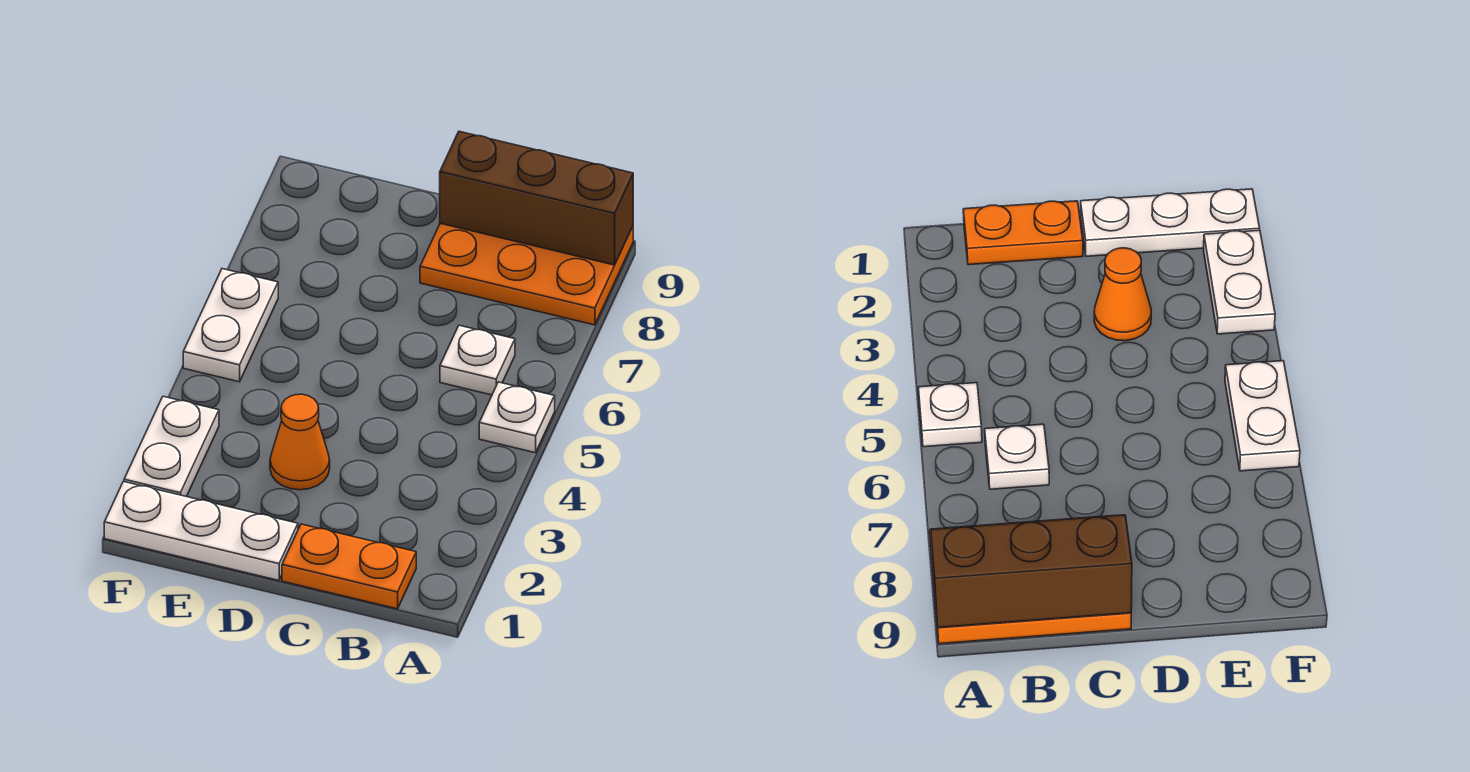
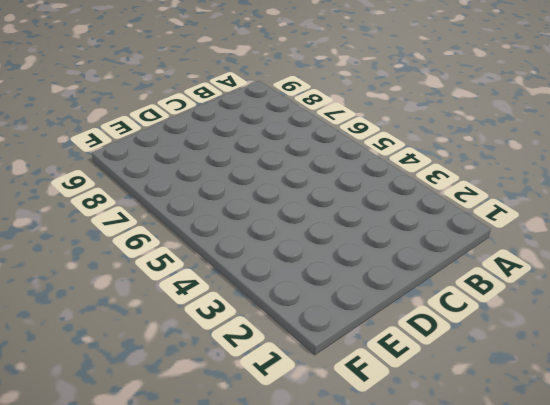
none -> white 1x1 plate [479,382,555,453]
none -> orange 2x3 plate [420,223,633,325]

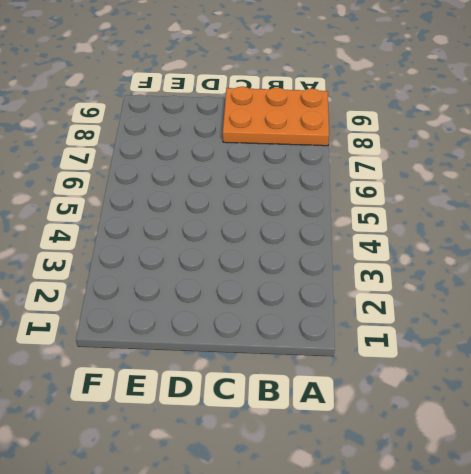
none -> white 1x1 plate [479,382,555,453]
none -> orange 1x2 plate [282,524,416,609]

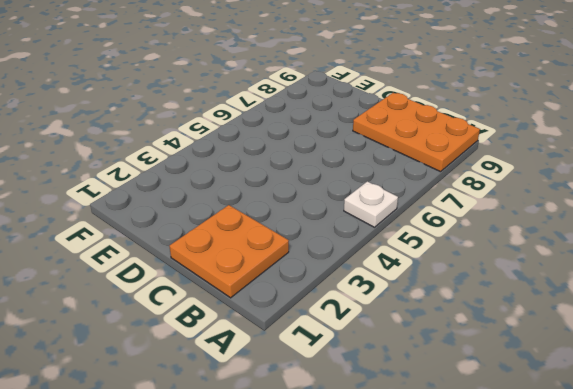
orange 2x2 plate [169,205,289,298] -> orange 1x2 plate [282,524,416,609]
none -> white 1x1 plate [440,325,515,395]
none -> white 1x3 plate [104,482,298,580]

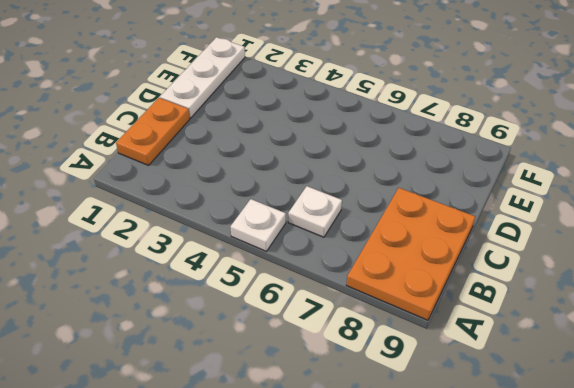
none -> orange 1x1 cone [270,394,330,490]
none -> white 1x2 plate [124,396,219,496]

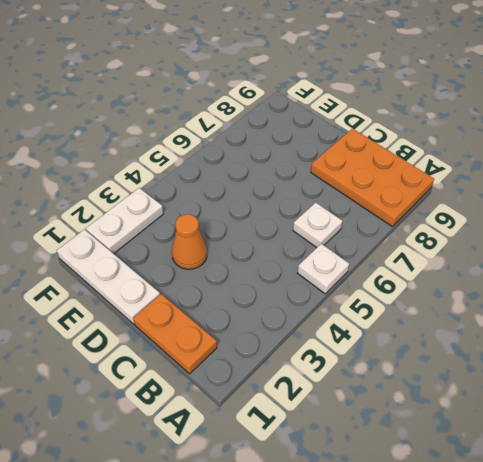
none -> white 1x2 plate [183,269,278,382]
none -> brown 1x3 brick [440,131,633,265]

